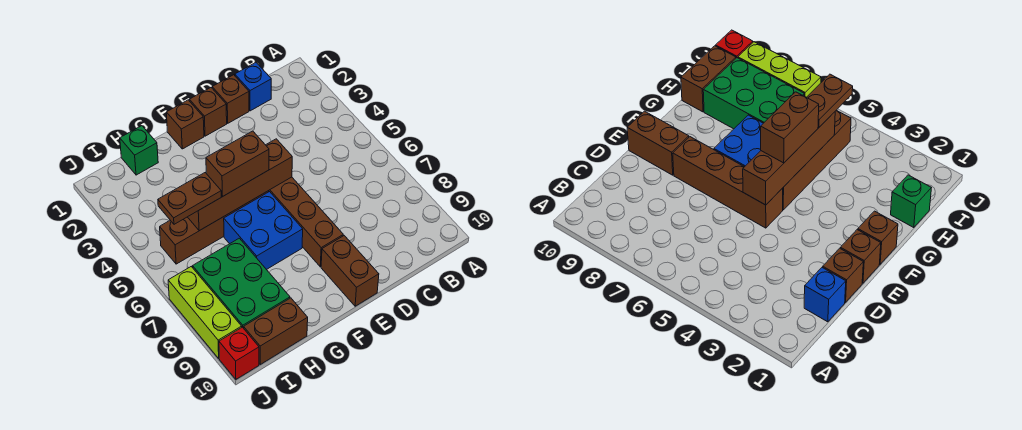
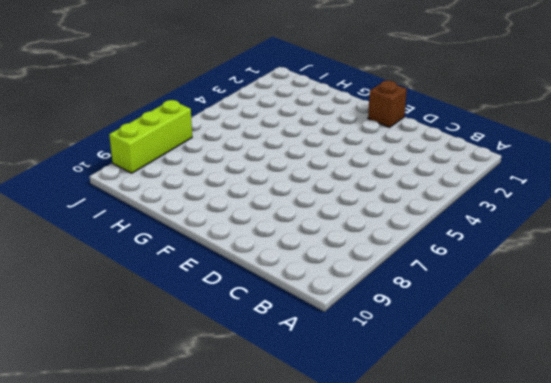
none -> blue 1x1 brick [235,63,271,111]
none -> brown 1x1 brick [212,75,249,123]
none -> brown 1x4 brick [269,177,343,267]

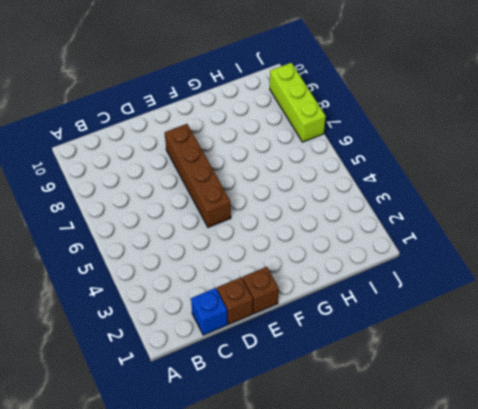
none -> brown 1x2 brick [321,236,379,306]
none -> brown 1x1 brick [166,100,204,149]
none -> brown 1x4 brick [160,191,269,264]

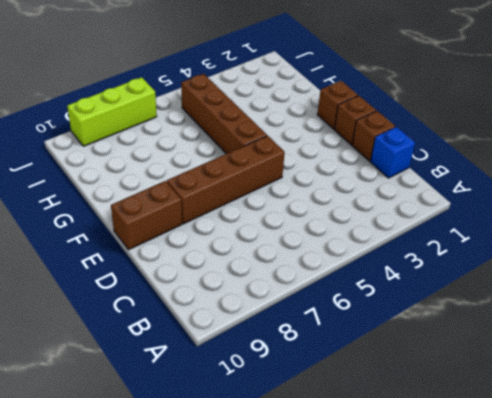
none -> blue 2x2 brick [224,192,303,270]
none -> green 1x1 brick [120,126,158,175]
none -> green 2x3 brick [193,238,290,328]

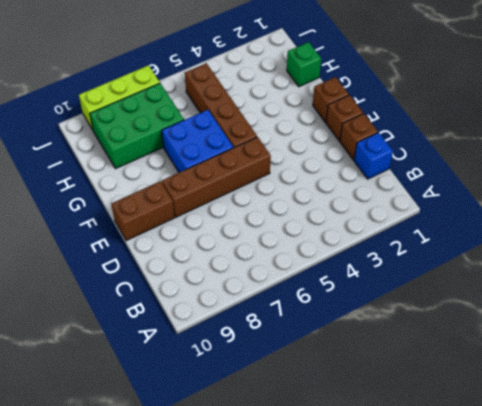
none -> brown 1x2 brick [244,298,308,365]
none -> red 1x1 brick [219,327,259,379]
none -> brown 1x4 brick [188,139,292,231]

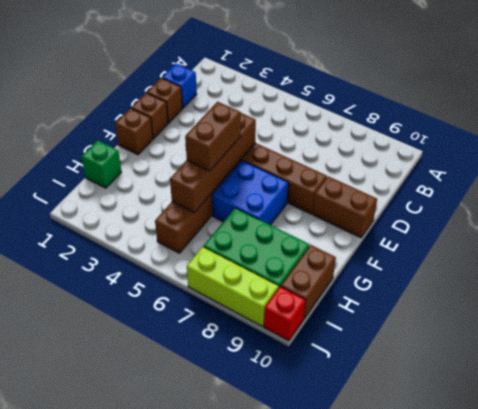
none -> brown 1x2 plate [158,173,221,224]

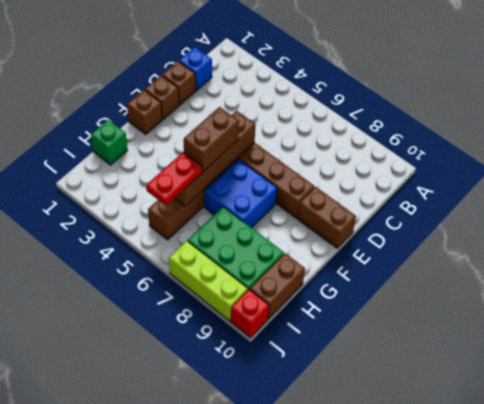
red 1x2 plate [146,153,202,205] -> brown 1x2 plate [158,173,221,224]

